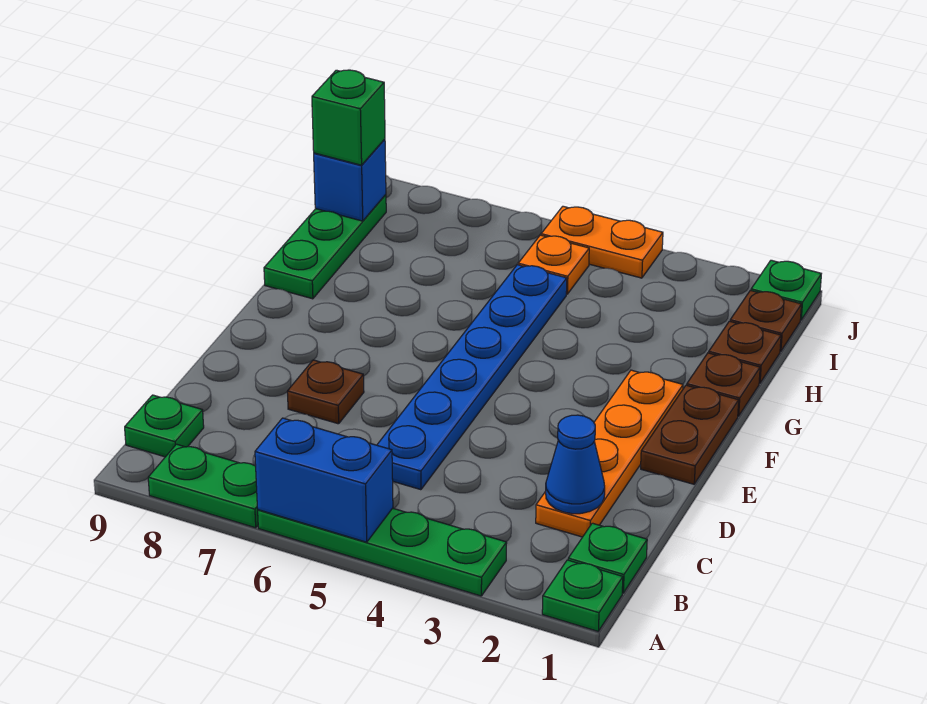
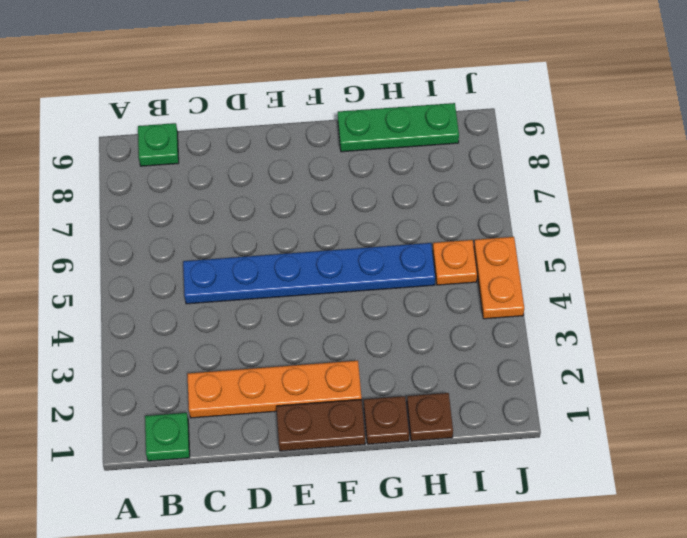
none -> green 1x1 plate [542,560,623,631]
none -> green 1x4 plate [258,508,507,596]
none -> green 1x2 plate [148,444,258,528]

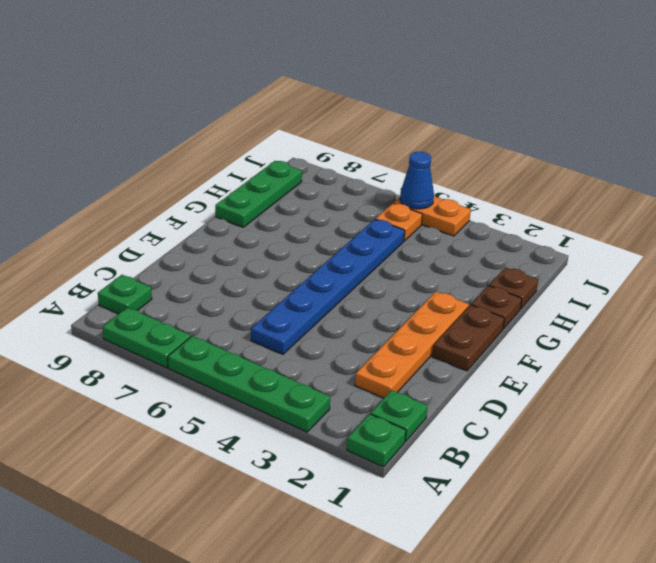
blue 1x1 cone [400,152,434,209] -> blue 1x1 cone moved to [546,415,605,514]
none -> brown 1x1 plate [287,360,364,424]
none -> brown 1x1 plate [730,290,802,352]
none -> green 1x1 plate [751,260,821,320]

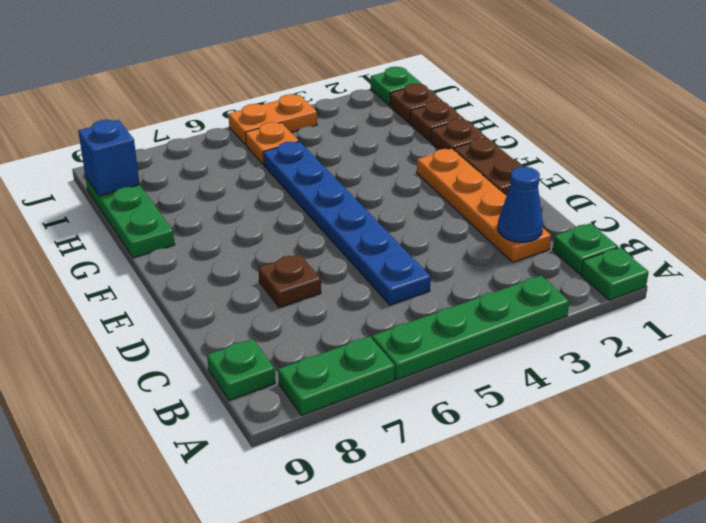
none -> blue 1x2 brick [255,418,393,542]
none -> green 1x1 brick [312,70,385,165]

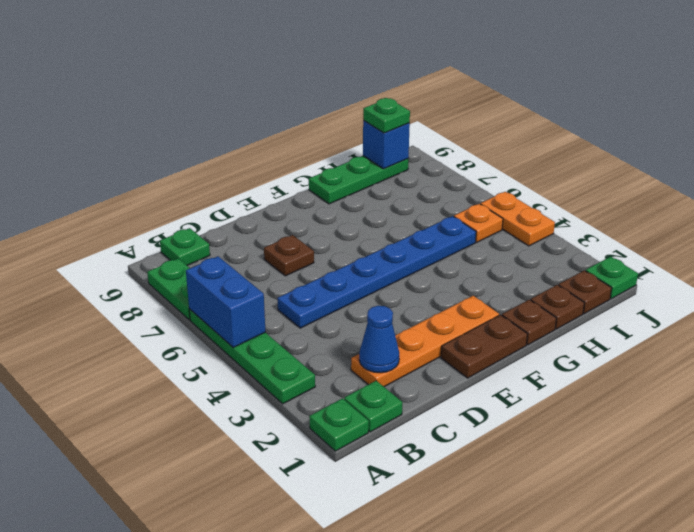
green 1x1 plate [363,98,410,133] -> green 1x1 brick [312,70,385,165]

